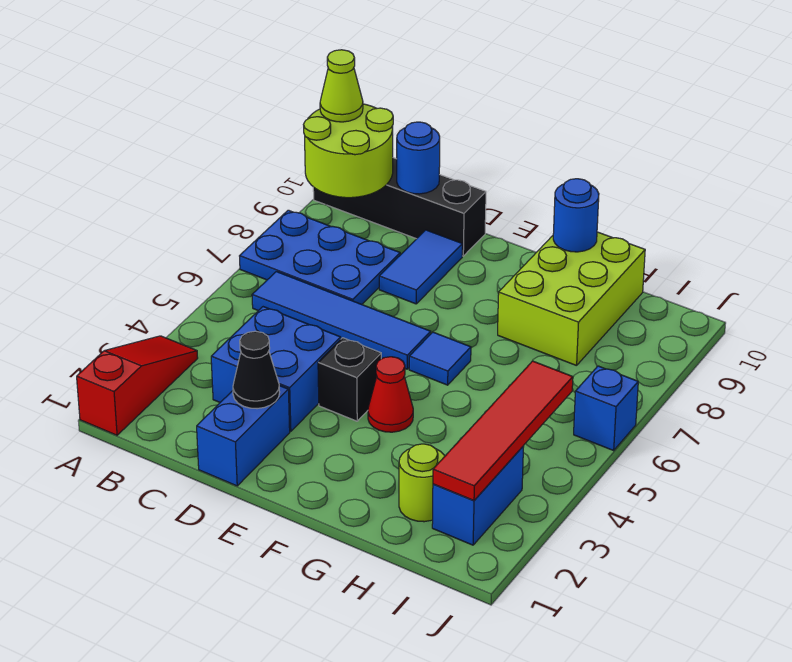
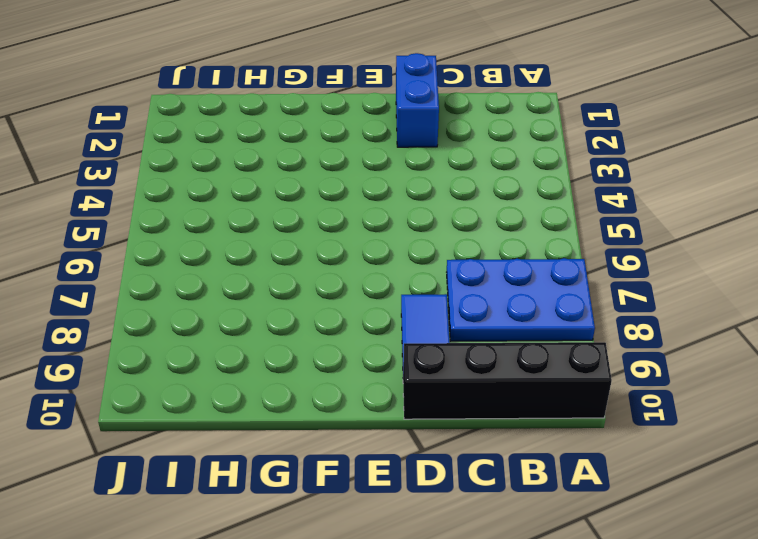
none -> red 1x3 slope [77,336,198,435]
none -> blue 1x4 tile [252,272,431,369]
none -> blue 2x2 brick [211,307,341,431]

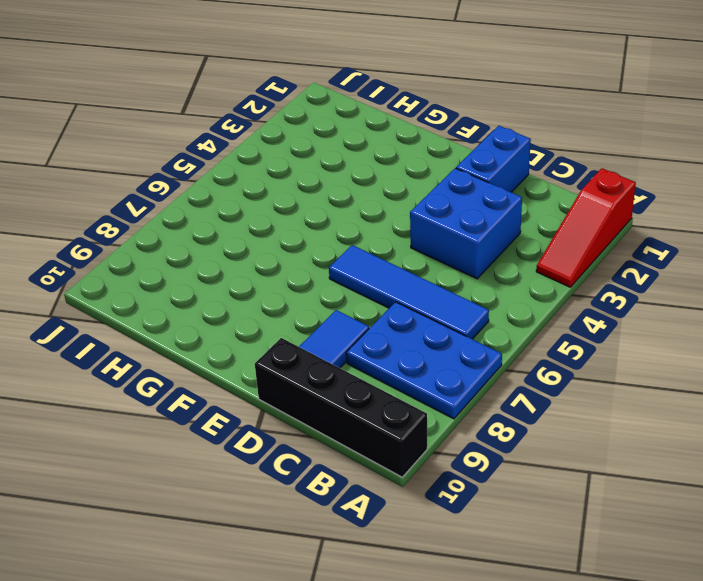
none -> black 1x1 brick [318,338,381,421]
none -> red 1x1 cone [368,357,413,432]
none -> blue 1x1 tile [409,332,471,385]

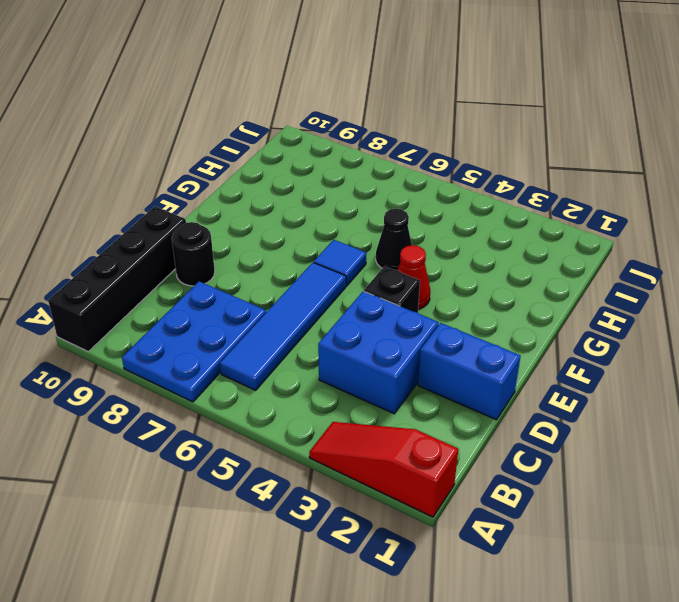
black 1x1 round brick [172,222,215,286] -> blue 1x2 tile [379,230,462,304]
black 1x1 cone [376,209,412,270] -> black 1x1 cone moved to [233,331,280,409]
none -> lime 2x3 brick [498,232,645,366]
none -> lime 1x1 round brick [399,444,445,522]
none -> blue 1x2 brick [432,446,524,545]

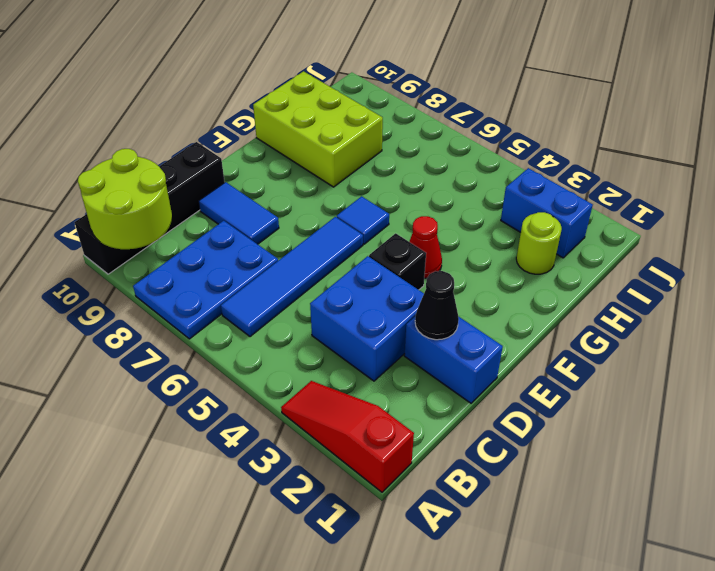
none -> blue 1x1 brick [574,366,638,450]
none -> blue 1x1 round brick [397,122,440,194]
none -> blue 1x1 round brick [553,179,599,252]

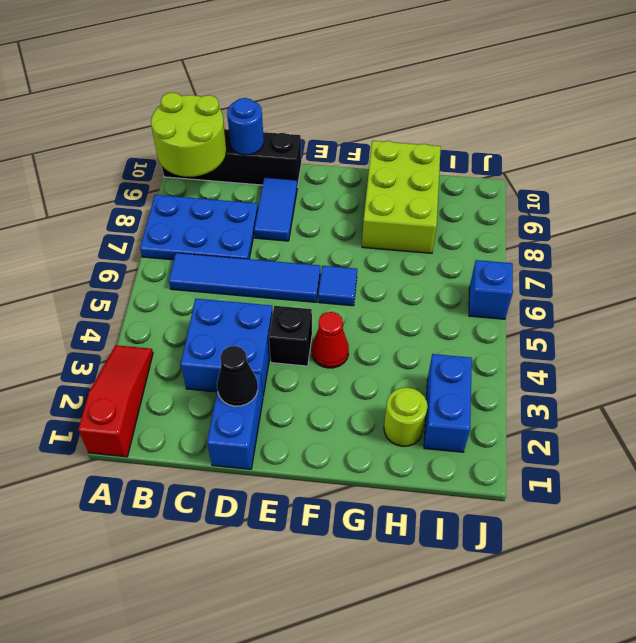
none -> blue 1x1 round brick [553,179,599,252]
none -> red 1x4 tile [433,361,573,500]
none -> lime 1x1 cone [320,50,363,122]

